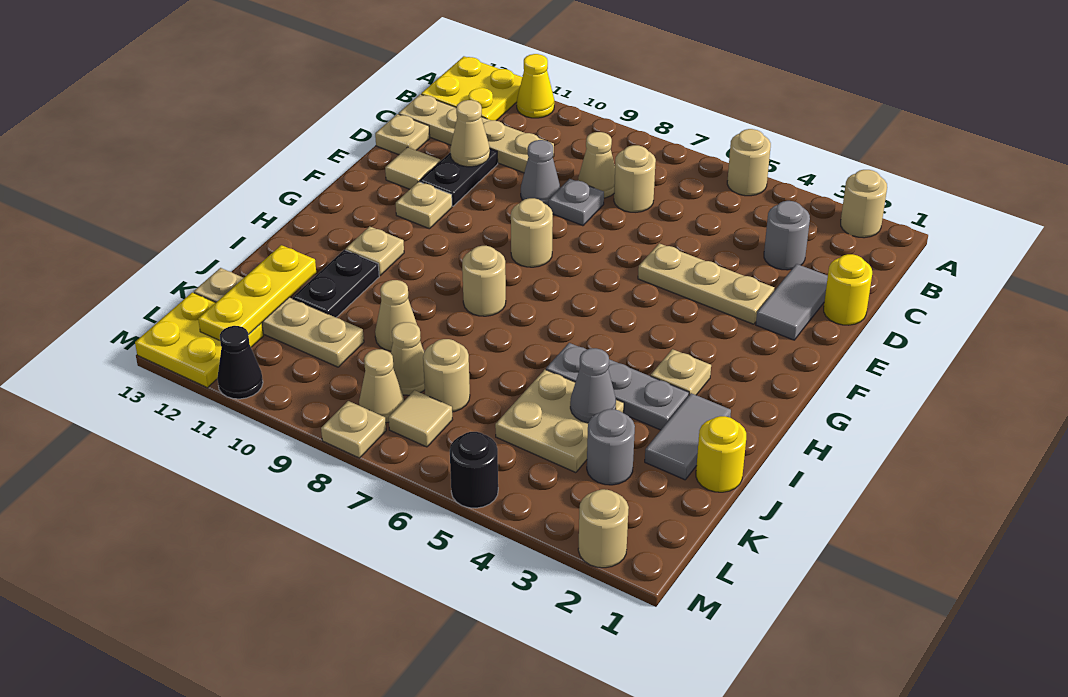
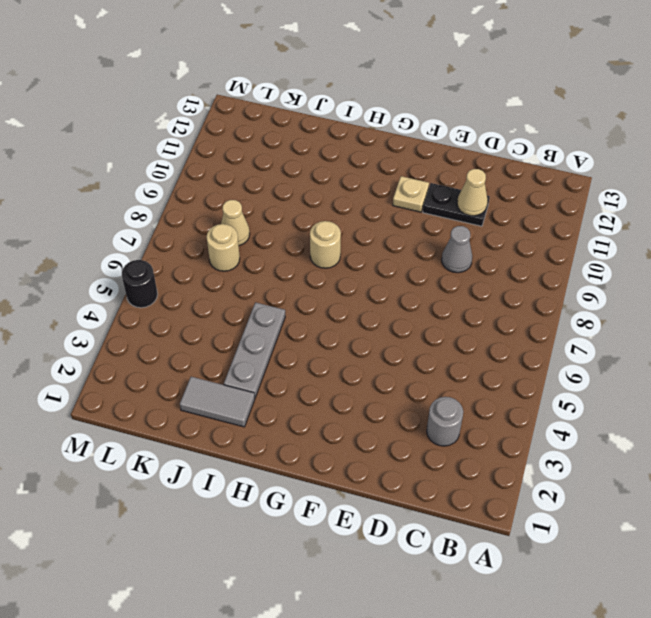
none -> tan 1x1 round brick [841,170,887,238]
none -> tan 1x1 round brick [727,129,771,196]
none -> yellow 1x1 cone [517,54,554,118]
none -> yellow 2x2 plate [421,56,522,121]

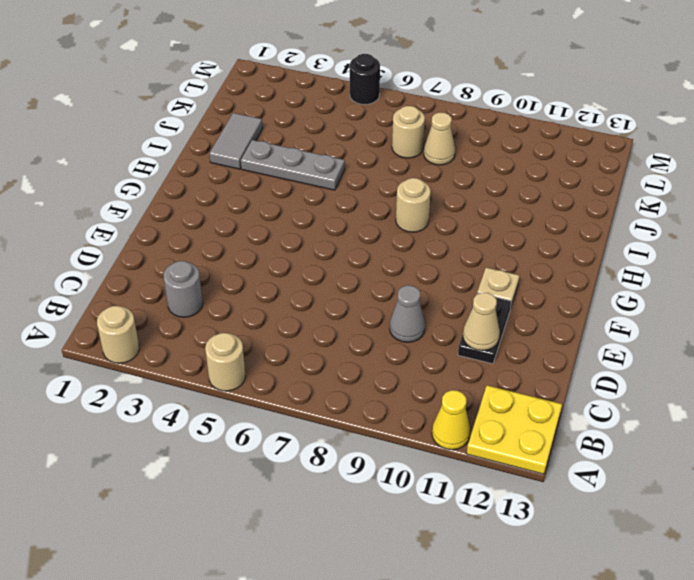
none -> tan 1x1 round brick [614,145,656,212]
none -> tan 1x1 cone [578,132,615,198]
none -> tan 1x4 plate [399,94,554,173]
none -> yellow 1x1 round brick [824,254,872,325]

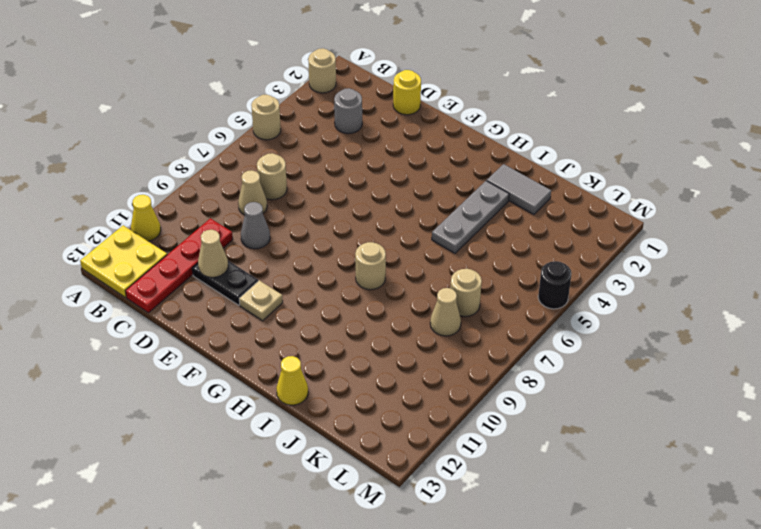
red 1x4 plate [125,218,233,313] -> tan 1x4 plate [399,94,554,173]
yellow 1x1 cone [276,356,308,405] -> none
none -> grey 1x2 tile [756,264,828,340]
none -> grey 1x1 plate [549,179,604,226]
none -> tan 1x1 plate [375,114,430,155]
none -> tan 1x3 plate [638,243,774,324]

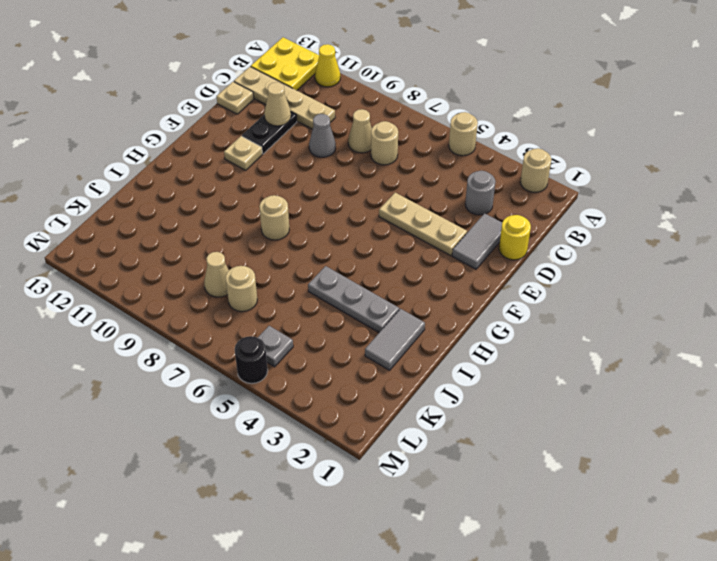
grey 1x1 plate [258,326,293,367] -> grey 1x1 plate moved to [549,179,604,226]
none -> tan 1x1 tile [385,147,440,189]
none -> tan 1x1 round brick [511,198,553,267]
none -> tan 1x1 plate [651,349,711,395]
none -> tan 1x1 plate [346,226,404,275]

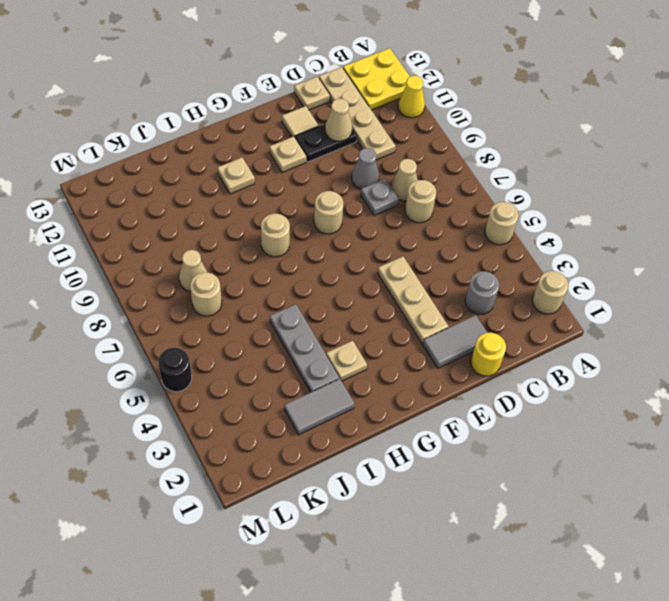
none -> black 1x2 plate [292,250,379,317]
none -> yellow 1x1 round brick [696,416,746,492]
none -> tan 2x2 plate [495,370,624,473]
none -> tan 1x1 cone [375,280,417,351]

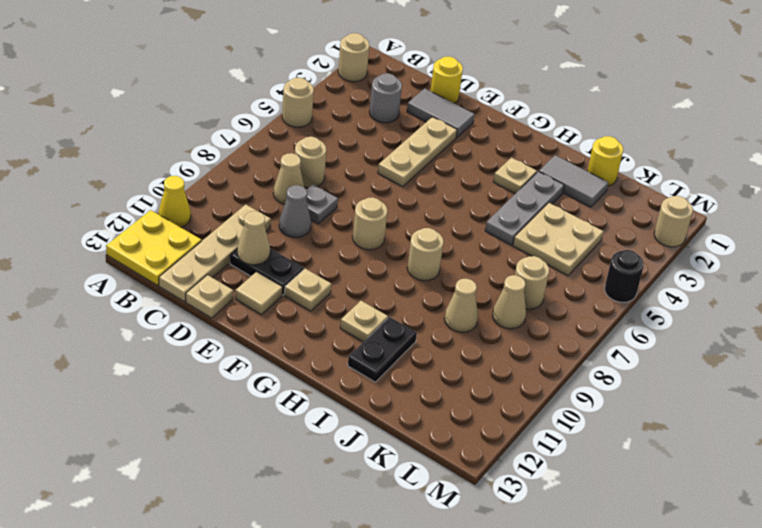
black 1x2 plate [348,317,417,382] -> black 1x2 plate turned to [292,250,379,317]
none -> grey 1x1 round brick [587,409,635,485]
none -> tan 1x4 plate [194,268,364,367]
none -> tan 1x1 tile [389,390,453,447]
none -> tan 1x1 cone [359,349,404,423]

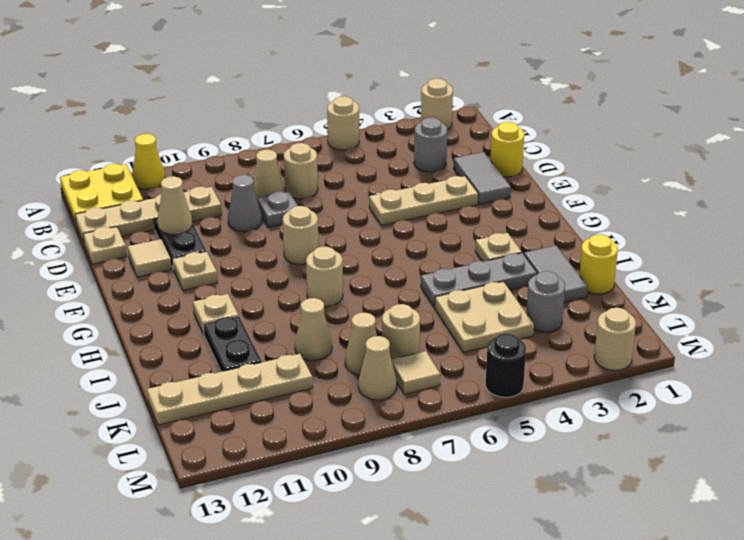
none -> yellow 2x2 plate [135,292,263,388]
none -> tan 1x1 plate [321,401,386,458]
none -> black 1x1 cone [217,326,263,399]
none -> grey 1x1 cone [570,348,616,423]

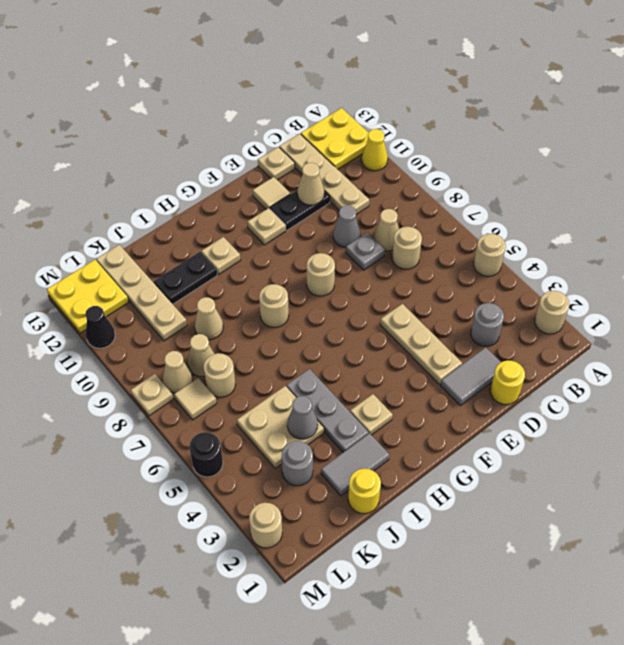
none -> yellow 1x3 plate [198,245,316,340]

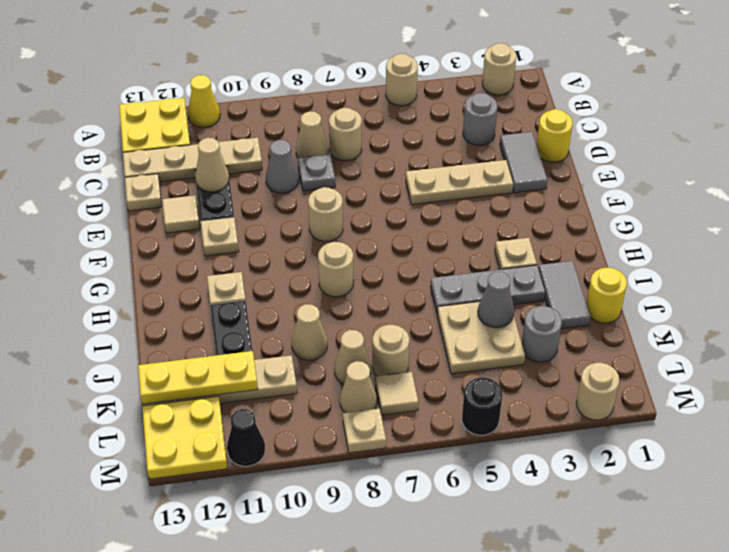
yellow 1x3 plate [138,351,258,404] -> yellow 1x3 plate turned to [198,245,316,340]

